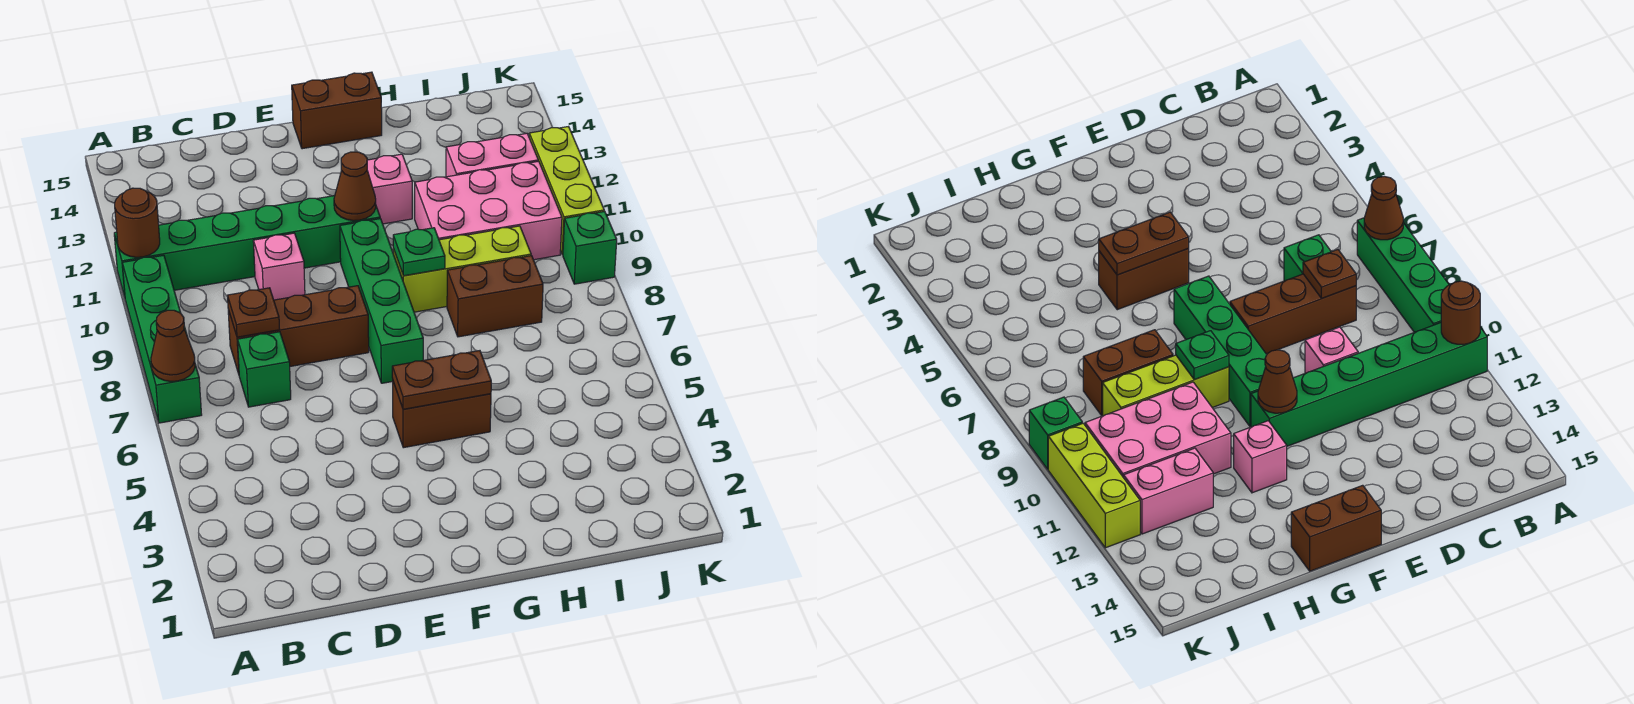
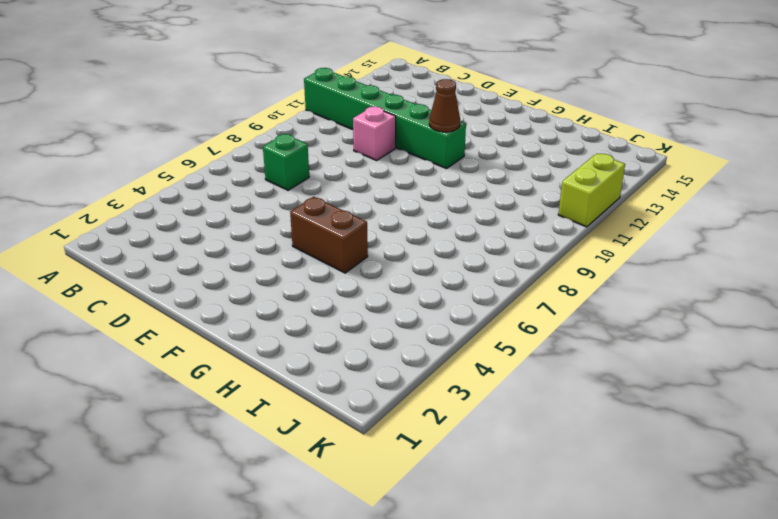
lime 1x2 brick [558,153,625,227] -> lime 1x3 brick [529,127,604,255]
none -> green 1x4 brick [122,255,202,423]
none -> brown 1x3 brick [228,286,369,374]
none -> green 1x4 brick [340,219,423,383]

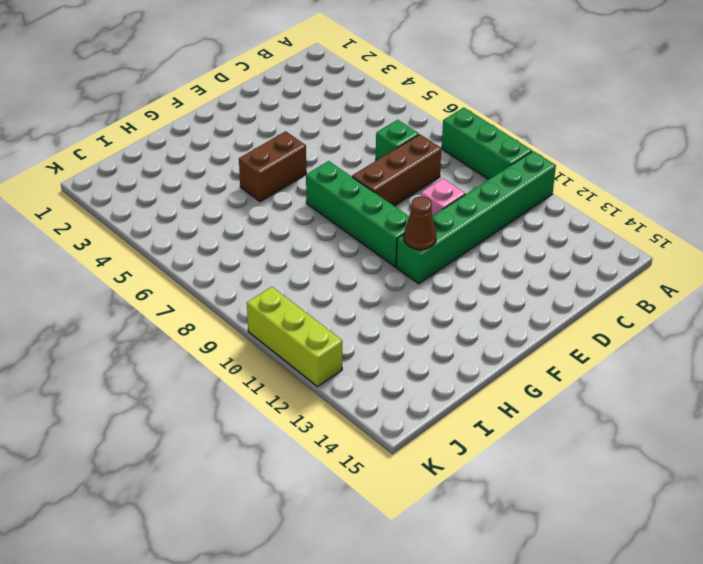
green 1x3 brick [442,108,532,179] -> green 1x4 brick [122,255,202,423]
none -> brown 1x2 brick [292,72,382,149]
none -> lime 1x3 brick [393,226,531,312]
none -> pink 1x1 brick [367,154,412,224]

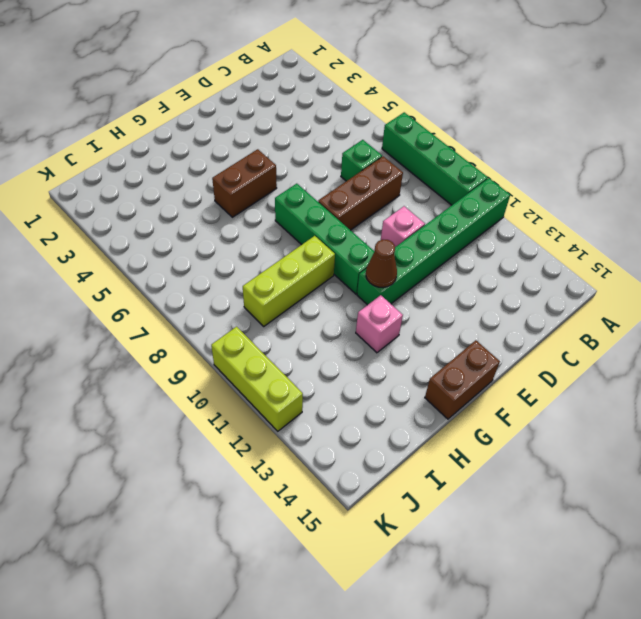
none -> brown 1x2 brick [447,256,543,337]
none -> pink 2x3 brick [415,161,562,260]
none -> pink 1x2 brick [446,133,538,177]

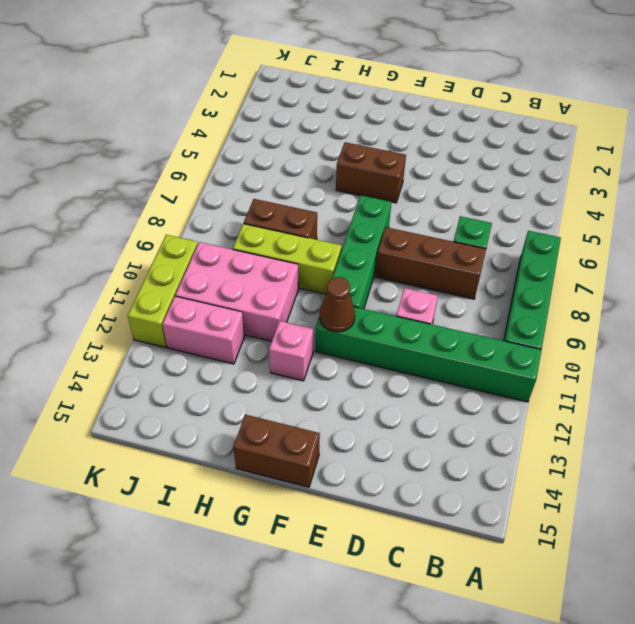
none -> green 1x1 brick [563,211,617,284]
none -> brown 1x1 cone [151,310,195,381]
none -> brown 1x1 round brick [115,188,160,257]

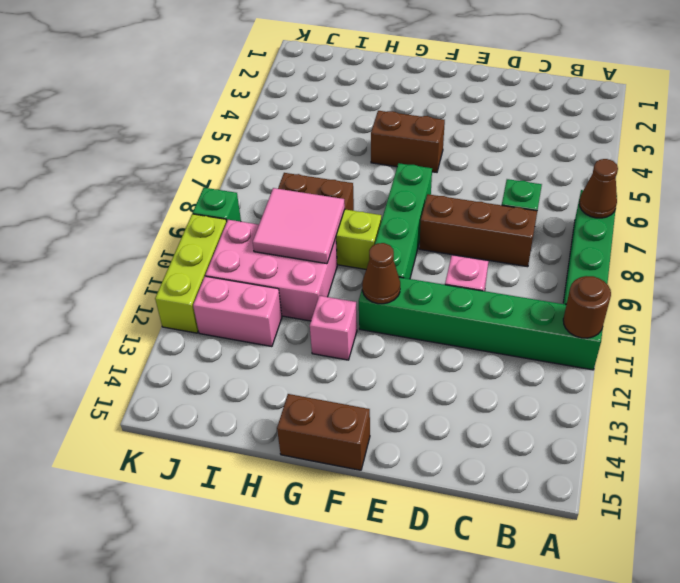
pink 2x2 tile [253,188,345,264] -> none
none -> brown 1x1 plate [227,288,280,337]
none -> brown 1x2 plate [392,351,491,409]
none -> green 1x1 plate [393,228,445,276]

